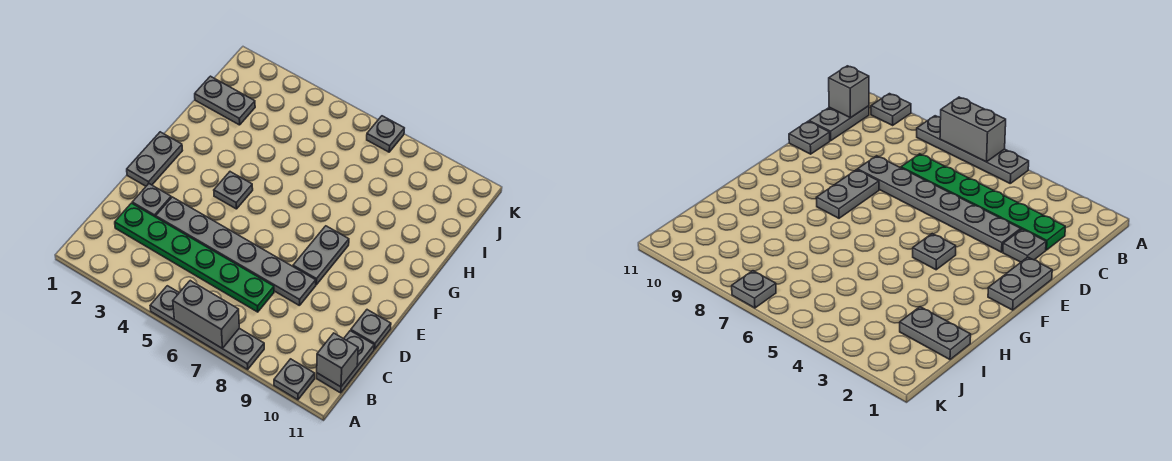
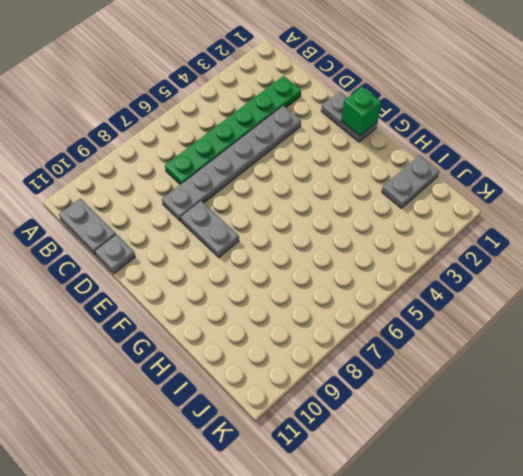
green 1x1 brick [341,87,381,136] -> none
none -> grey 1x4 plate [150,286,264,369]
none -> grey 1x1 plate [274,359,315,400]
none -> grey 1x1 plate [132,184,171,217]

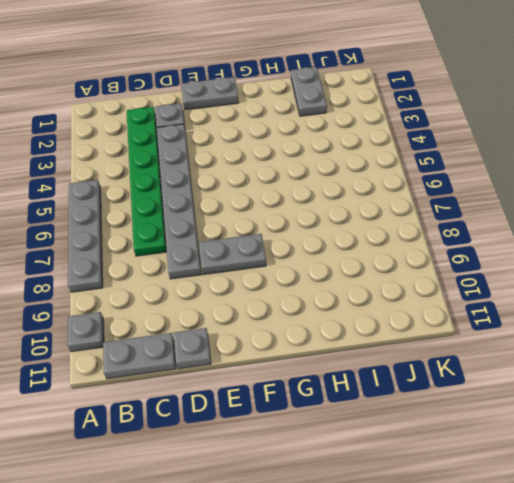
none -> grey 1x1 plate [214,172,253,209]
none -> grey 1x1 plate [367,116,404,152]
none -> grey 1x2 brick [173,281,239,349]

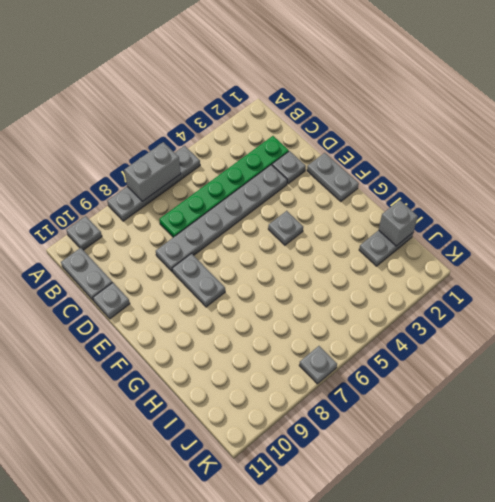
grey 1x1 brick [379,200,418,246] -> grey 1x1 brick moved to [317,333,358,387]

